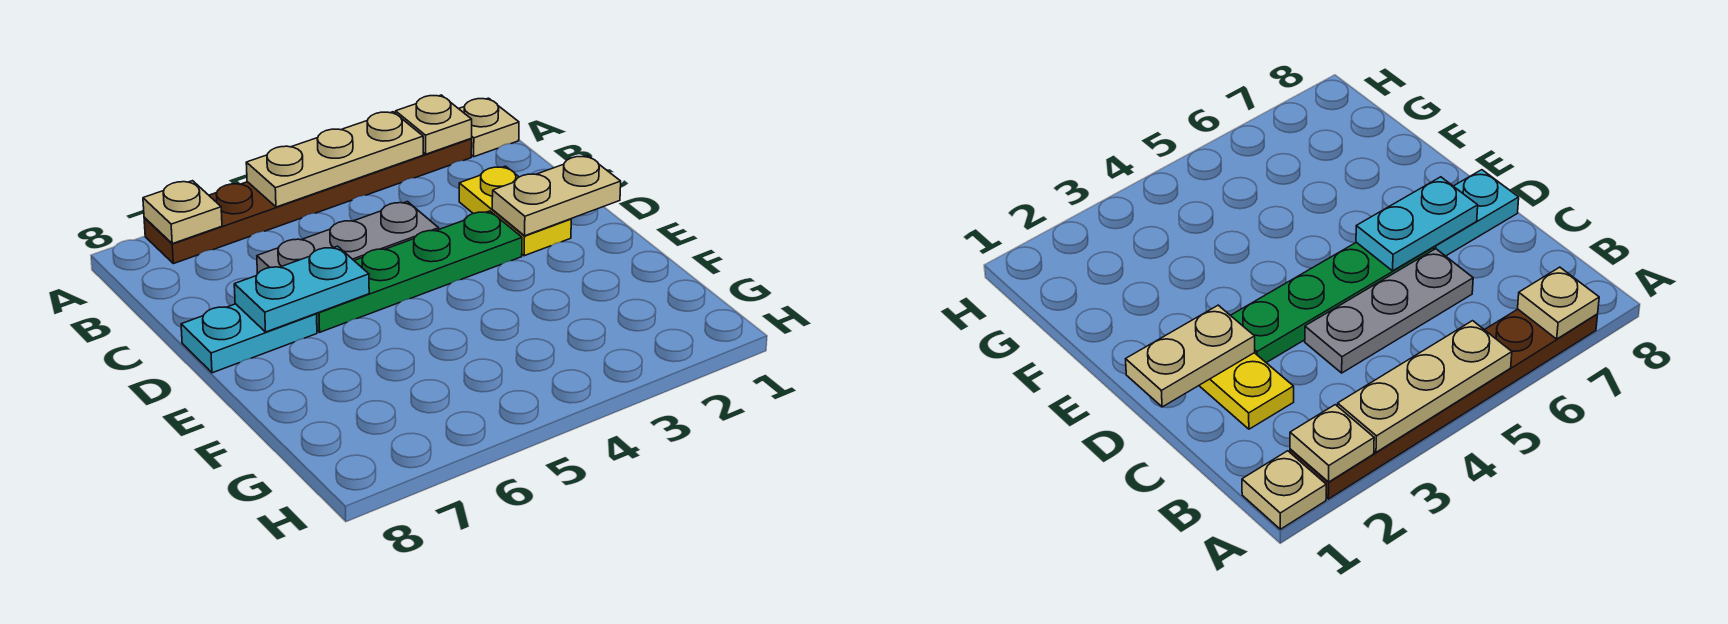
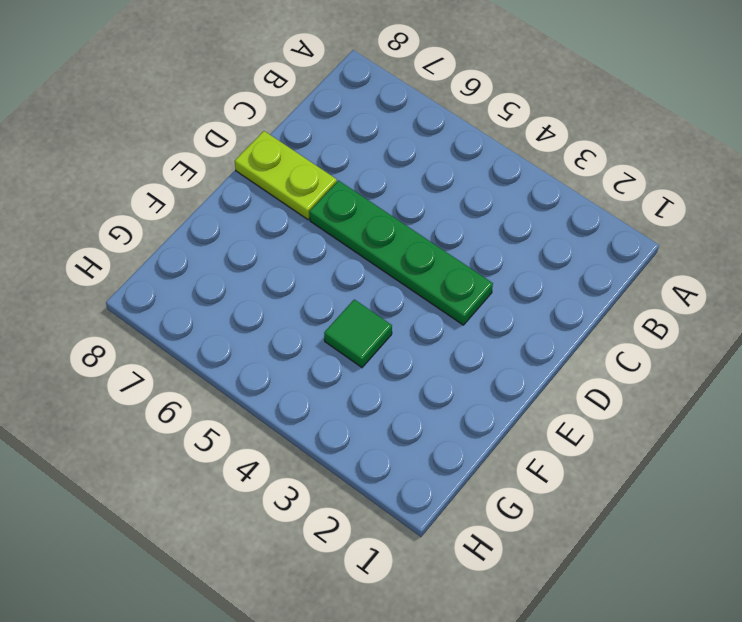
lime 1x2 plate [235,131,337,220] -> cyan 1x2 plate [181,304,317,373]
green 1x1 tile [324,299,392,368] -> none
none -> tan 1x1 plate [459,98,519,157]
none -> brown 1x6 plate [144,139,472,264]

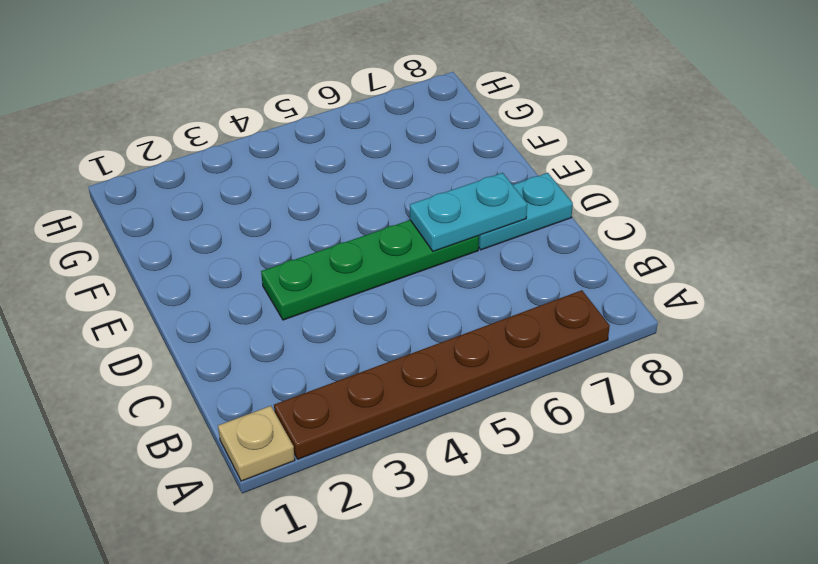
none -> yellow 1x2 plate [459,166,571,256]
none -> grey 1x3 plate [257,202,439,274]

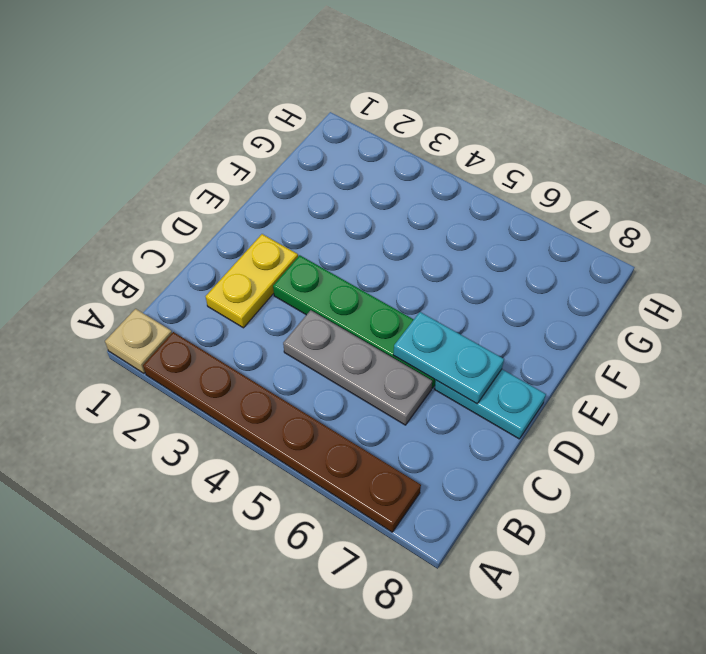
none -> tan 1x1 plate [396,95,472,154]
none -> tan 1x3 plate [246,112,423,207]

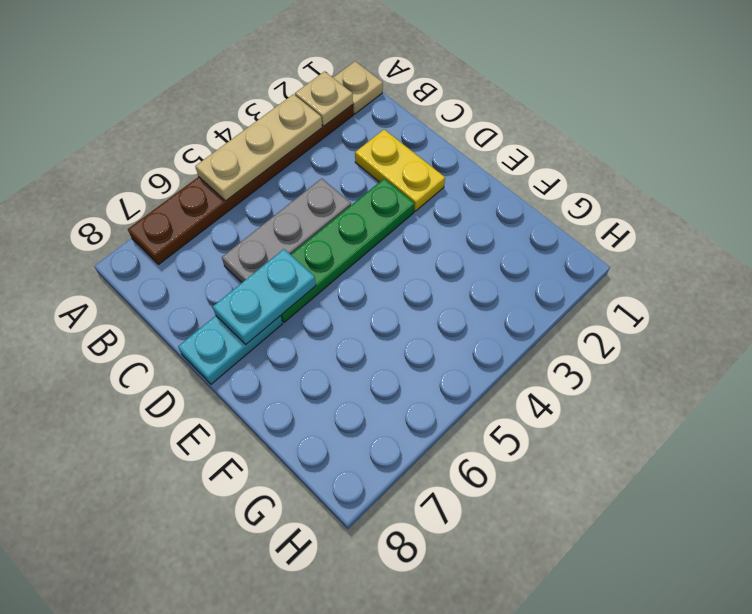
none -> tan 1x1 plate [143,181,222,244]
none -> tan 1x2 plate [492,156,621,236]

